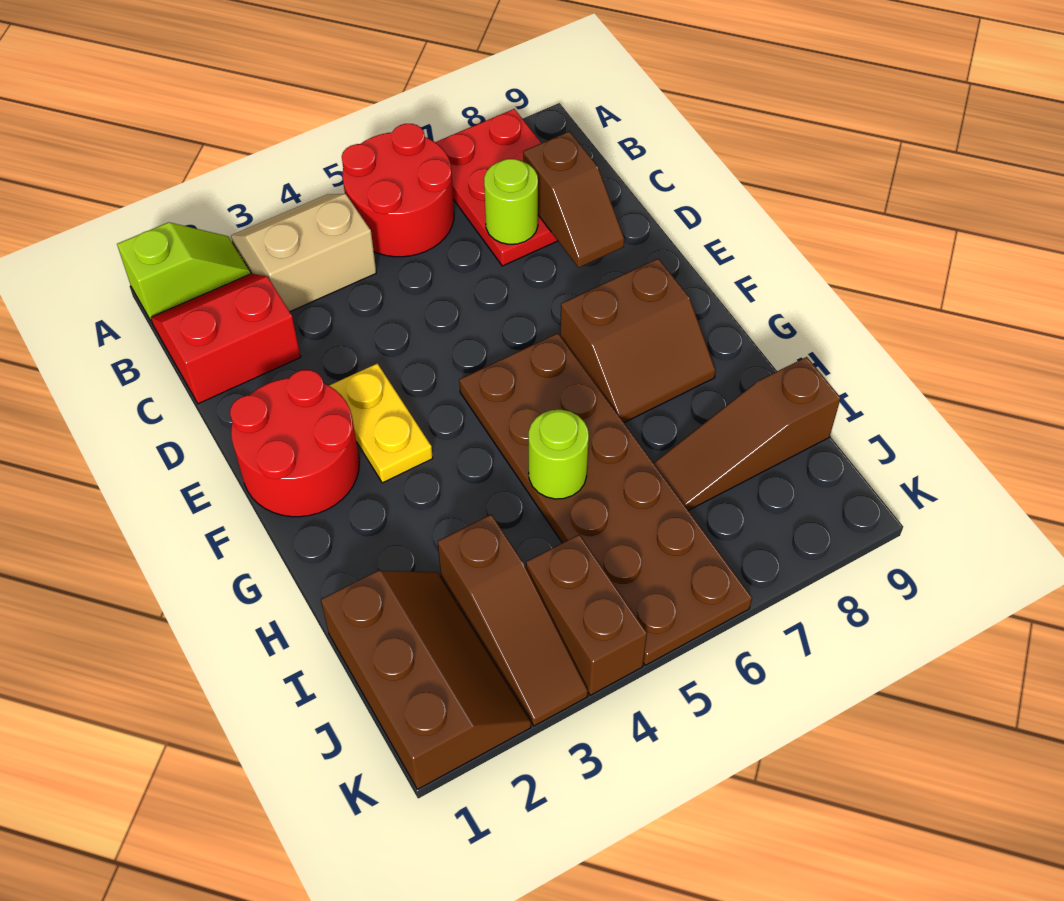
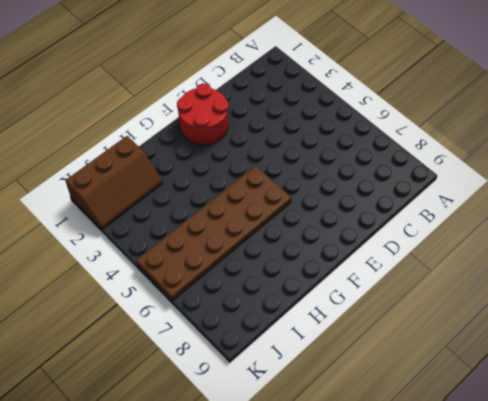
none -> lime 1x2 slope [117,222,251,322]
none -> tan 2x2 slope [231,194,376,312]
none -> red 2x2 round brick [342,124,454,257]

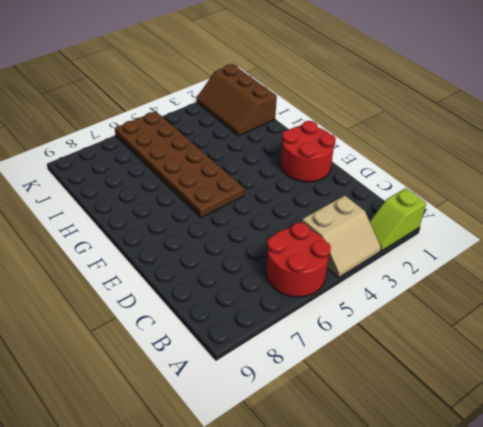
none -> red 2x3 plate [435,109,558,266]
none -> red 2x2 slope [151,274,301,404]
none -> yellow 1x2 plate [329,363,433,483]

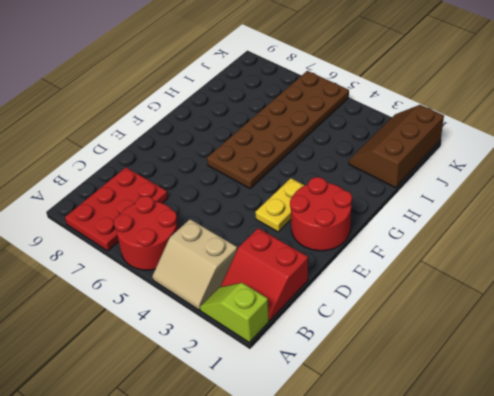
none -> brown 2x2 slope [560,259,716,423]
none -> brown 1x3 slope [438,515,588,726]
none -> brown 1x3 slope [654,357,841,510]

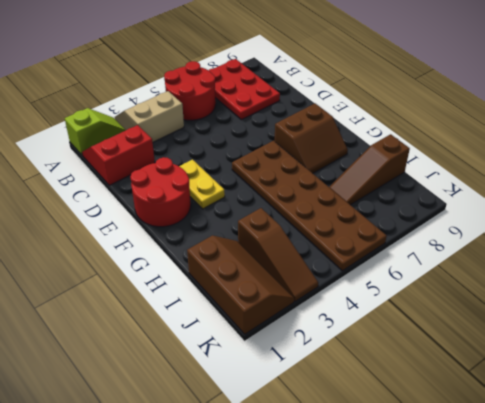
none -> brown 1x2 brick [526,535,647,695]
none -> lime 1x1 round brick [484,159,538,244]
none -> brown 1x2 slope [523,131,624,267]

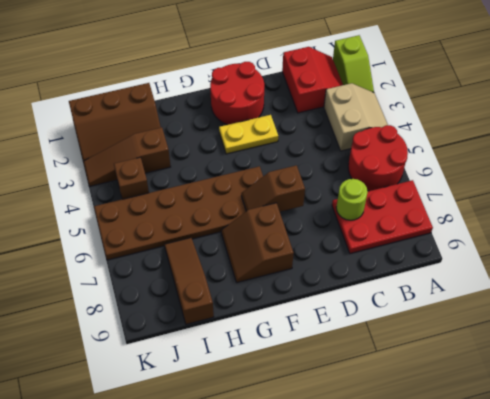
brown 1x2 slope [241,165,305,212] -> brown 1x2 slope moved to [523,131,624,267]
brown 1x1 brick [114,157,149,199] -> brown 1x2 brick [526,535,647,695]
none -> lime 1x1 round brick [529,410,589,499]

